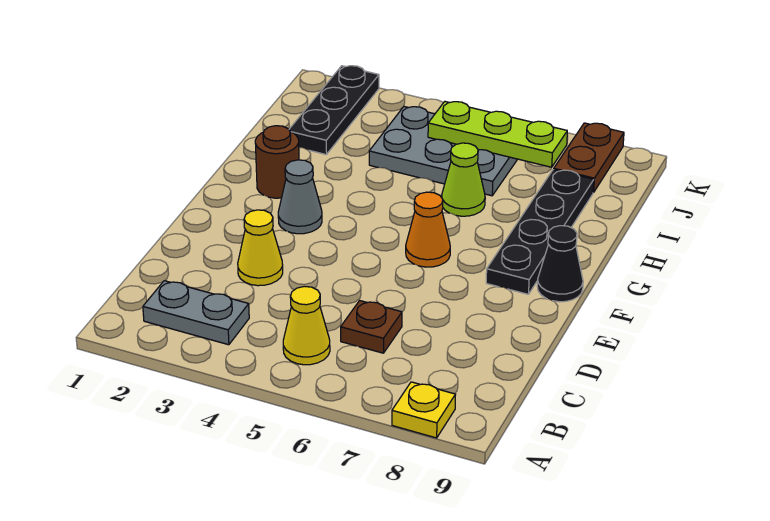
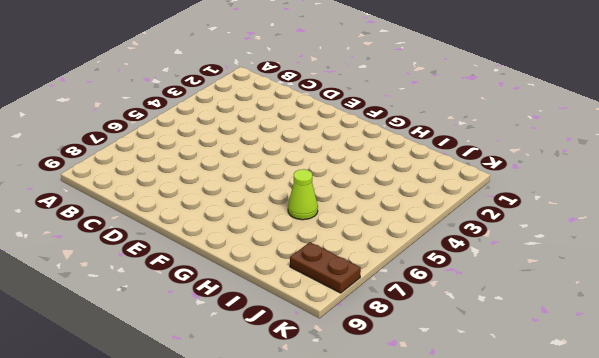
none -> yellow 1x1 plate [392,382,456,438]
none -> grey 1x2 plate [143,281,249,345]
none -> yellow 1x1 cone [283,286,330,365]

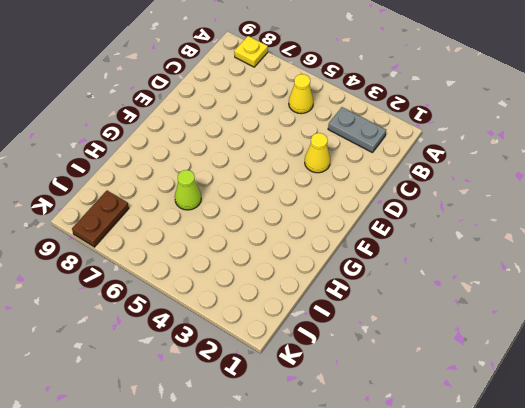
none -> brown 1x1 plate [341,301,402,353]
none -> grey 1x1 cone [278,160,322,234]
none -> orange 1x1 cone [406,192,450,267]

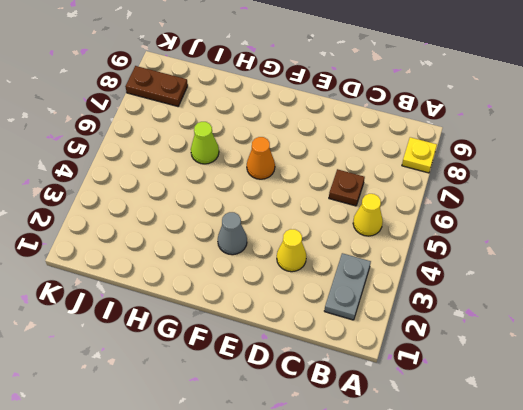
none -> black 1x4 plate [486,170,594,294]
none -> black 1x1 cone [537,226,583,302]
none -> brown 1x1 round brick [255,126,299,198]

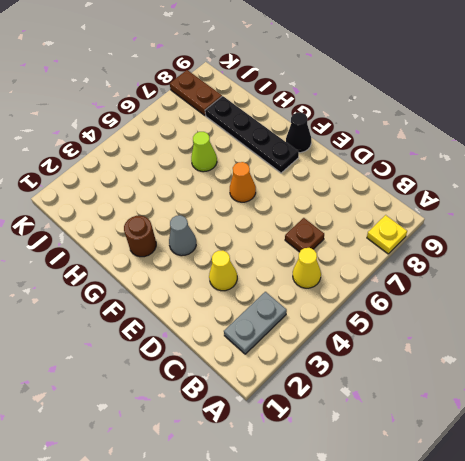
none -> black 1x3 plate [289,66,379,155]
none -> grey 2x3 plate [369,107,517,196]
none -> lime 1x3 plate [428,102,567,167]

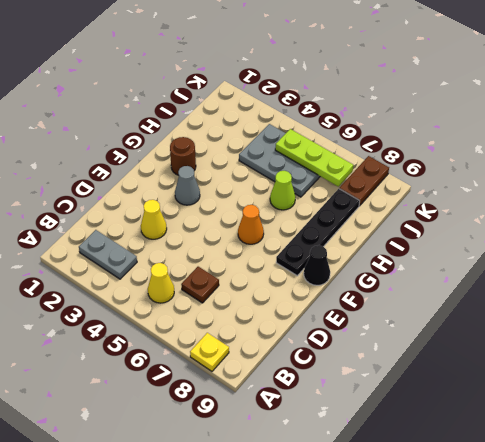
none -> black 1x3 plate [289,66,379,155]

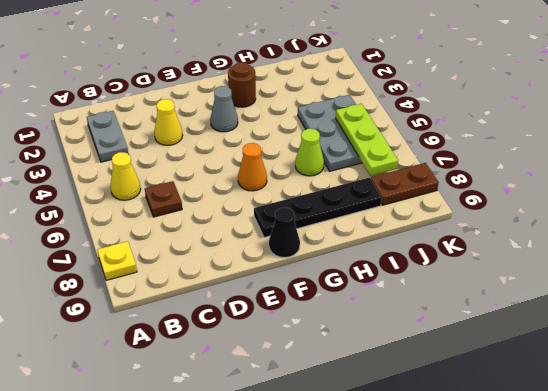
none -> black 1x3 plate [289,66,379,155]

